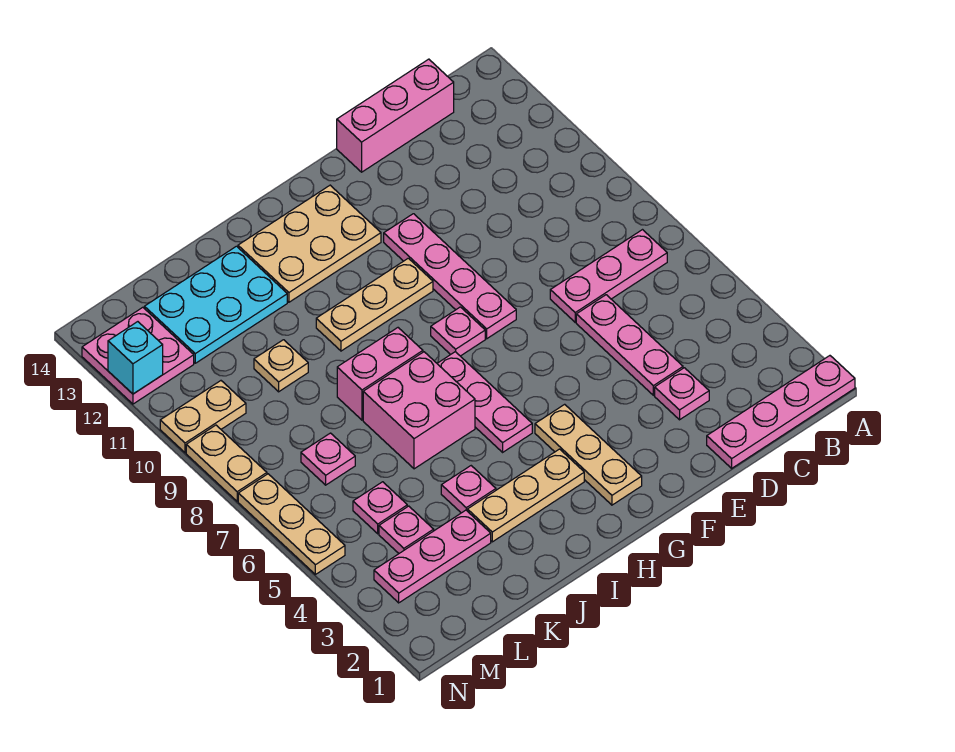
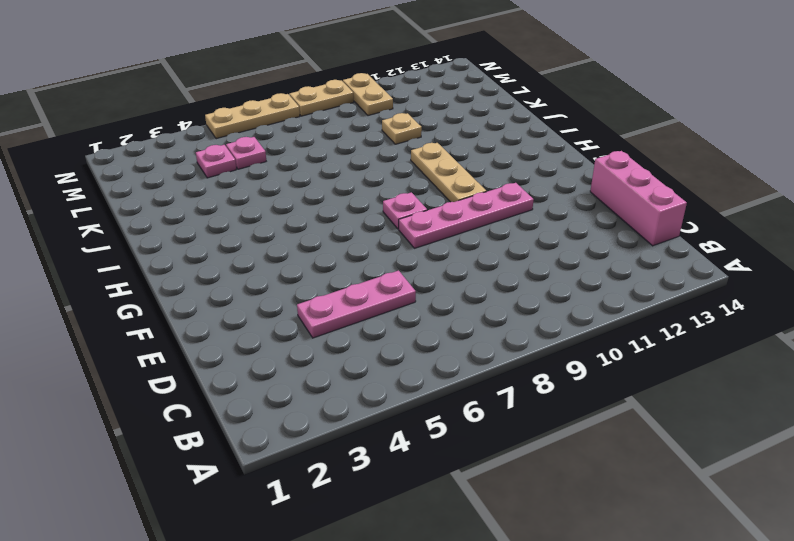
none -> pink 1x4 plate [707,356,855,468]
none -> pink 1x3 plate [550,230,667,322]
none -> pink 1x1 plate [655,368,709,420]

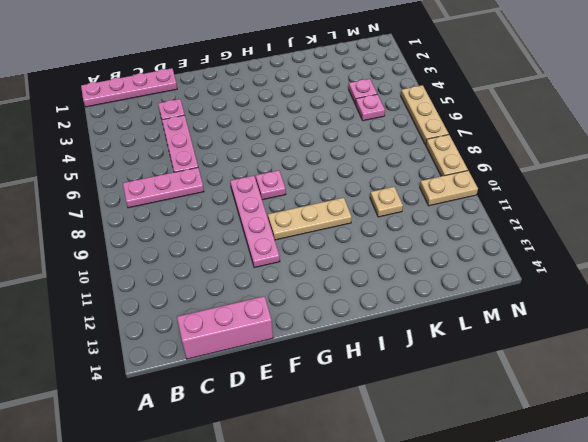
none -> tan 1x3 plate [535,404,642,505]
none -> tan 2x3 plate [238,185,381,302]
none -> tan 1x3 plate [468,449,584,542]

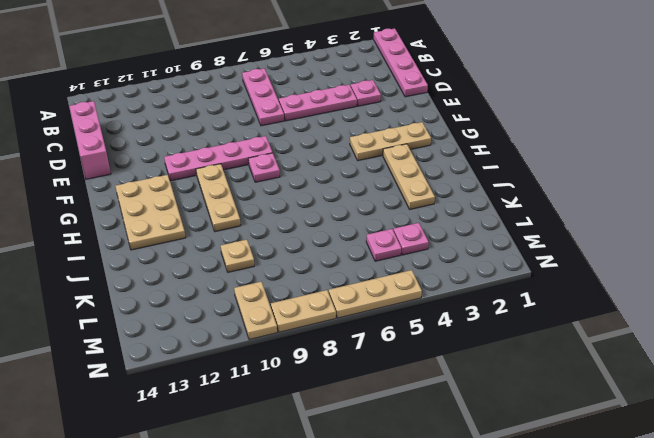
none -> pink 1x3 plate [437,352,532,452]
none -> pink 2x2 brick [363,352,475,469]
none -> pink 1x2 brick [337,328,423,420]

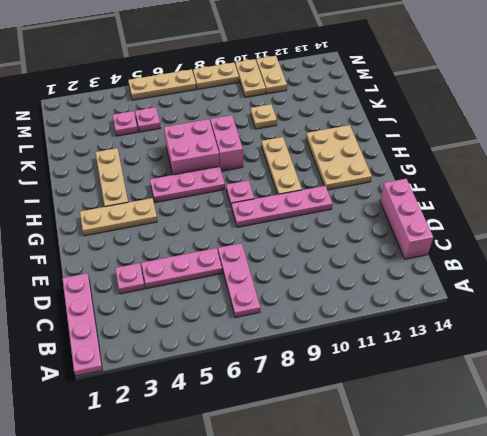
tan 1x2 plate [256,56,287,94] -> none
none -> pink 1x1 plate [441,466,496,513]
none -> cyan 2x3 plate [144,246,287,363]
none -> pink 1x3 plate [374,510,491,603]

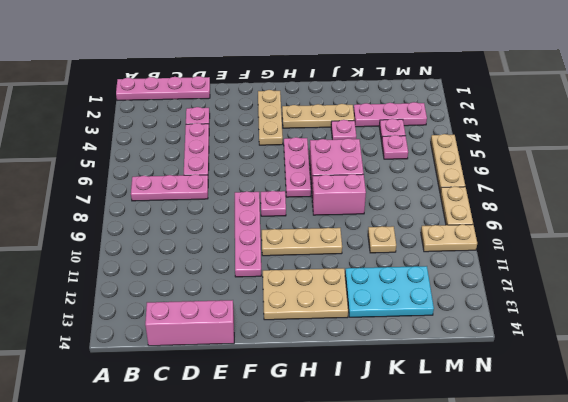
none -> pink 1x1 plate [301,433,355,485]
none -> pink 2x2 plate [82,307,194,404]
none -> cyan 1x1 brick [108,322,163,394]

